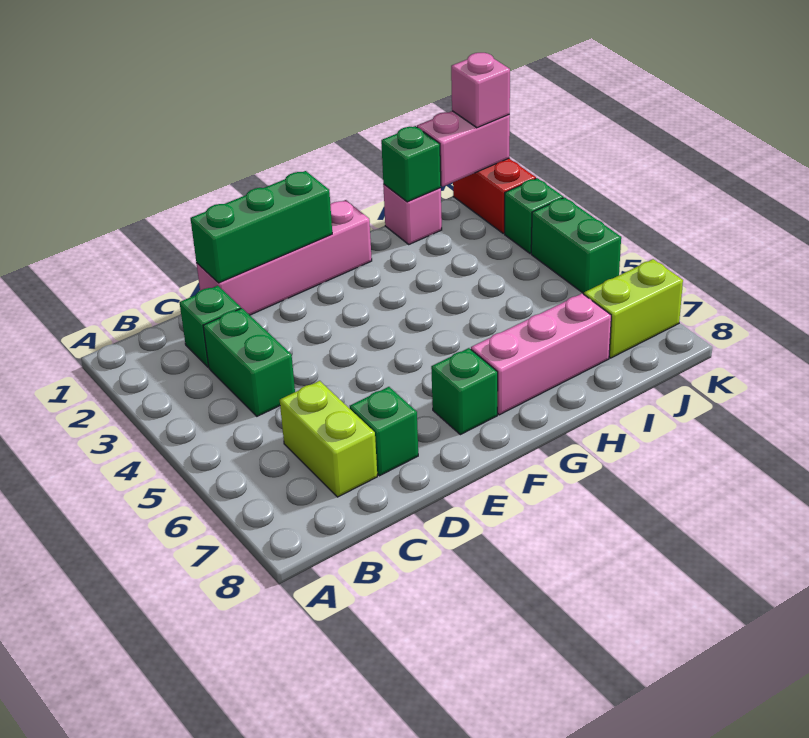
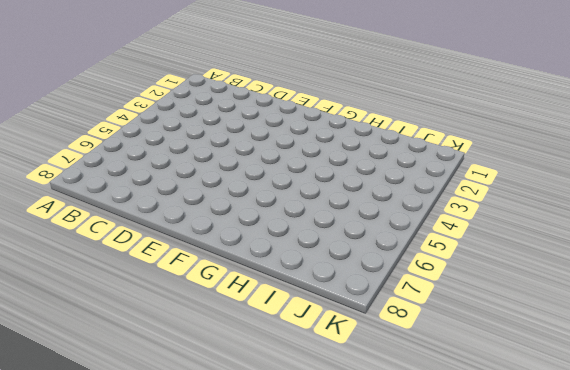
none -> green 1x1 brick [179,286,241,367]
none -> green 1x2 brick [203,308,295,416]
none -> lime 1x2 brick [280,381,377,497]

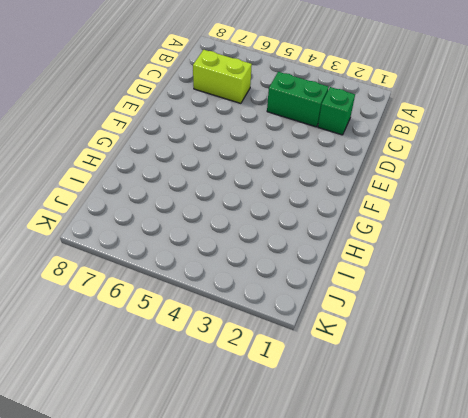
none -> pink 1x4 brick [196,200,372,315]
none -> green 1x1 brick [350,387,418,476]
none -> green 1x1 brick [431,348,498,435]

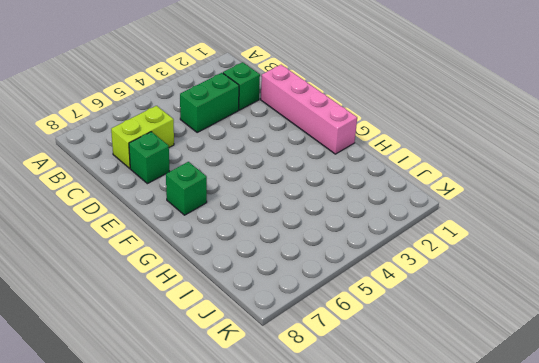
none -> pink 1x3 brick [471,294,611,415]
none -> pink 1x1 brick [383,184,442,244]
none -> lime 1x2 brick [584,259,683,358]

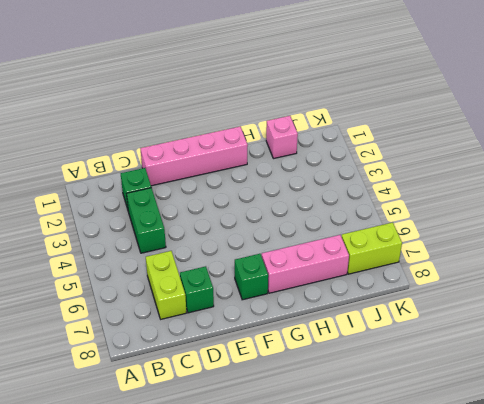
none -> red 1x2 brick [453,158,536,233]
none -> green 1x1 brick [505,178,563,253]
none -> green 1x2 brick [531,197,621,294]

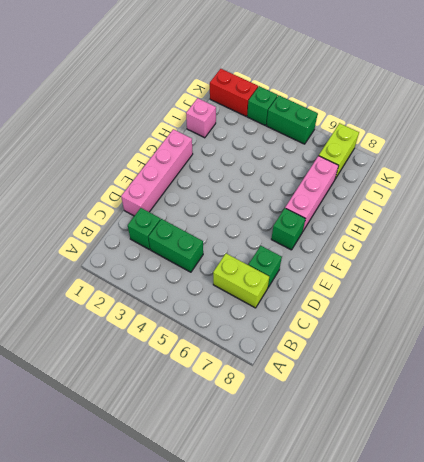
none -> green 1x3 brick [190,171,332,283]
none -> green 1x1 brick [381,126,441,202]
none -> pink 1x2 brick [417,111,510,187]

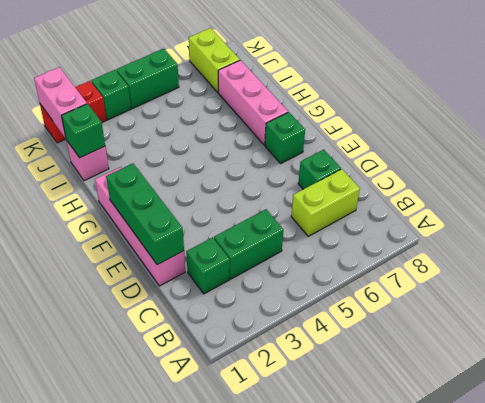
none -> pink 1x1 brick [451,53,510,128]

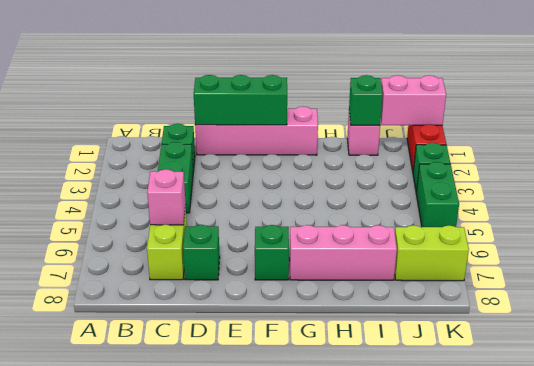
pink 1x1 brick [147,169,186,225] -> pink 1x1 brick moved to [451,53,510,128]

